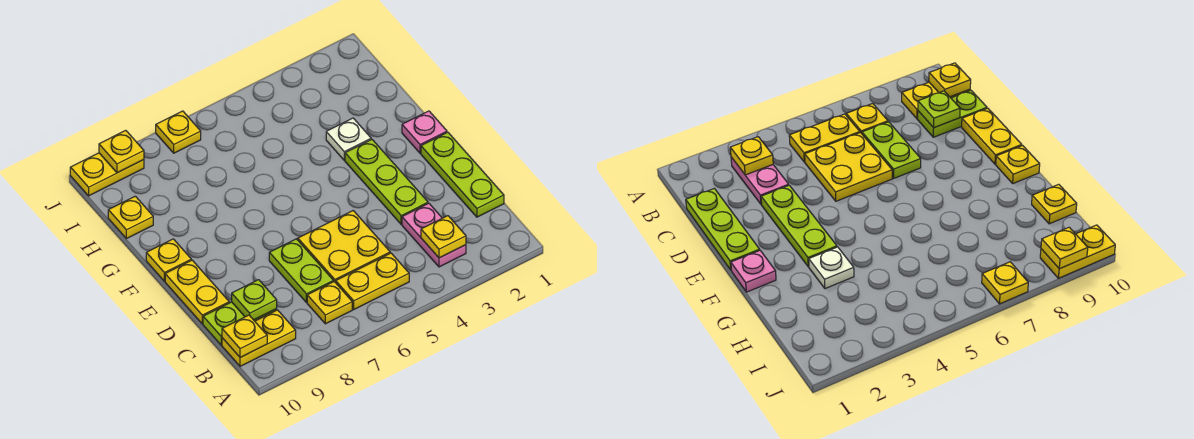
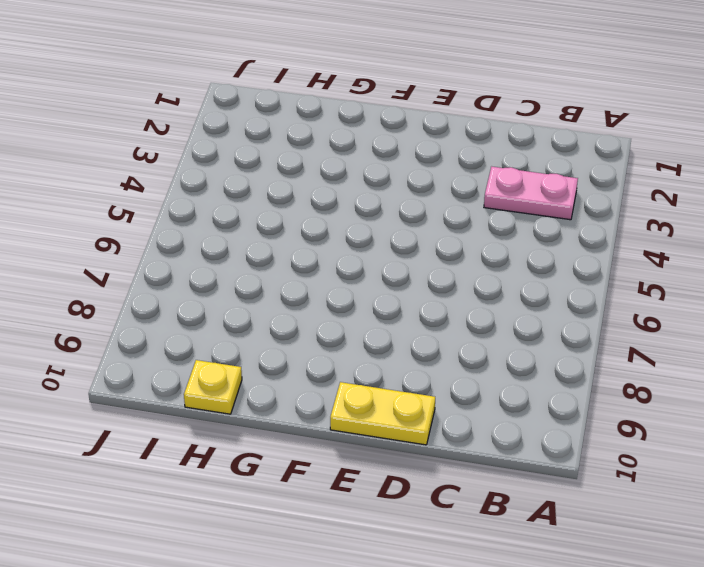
none -> yellow 1x2 plate [336,253,409,309]
none -> yellow 1x1 plate [307,282,352,324]
none -> yellow 1x2 plate [222,310,296,366]

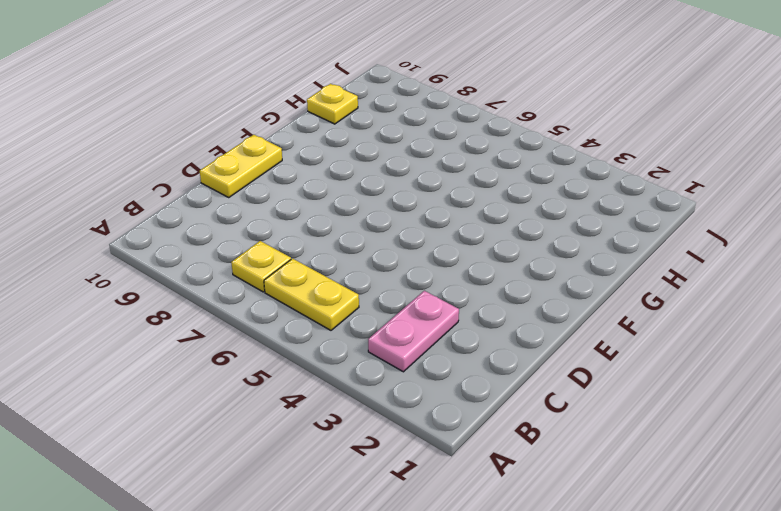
none -> yellow 1x2 plate [222,310,296,366]
none -> lime 1x3 plate [421,132,504,217]
none -> yellow 2x2 plate [298,211,390,283]

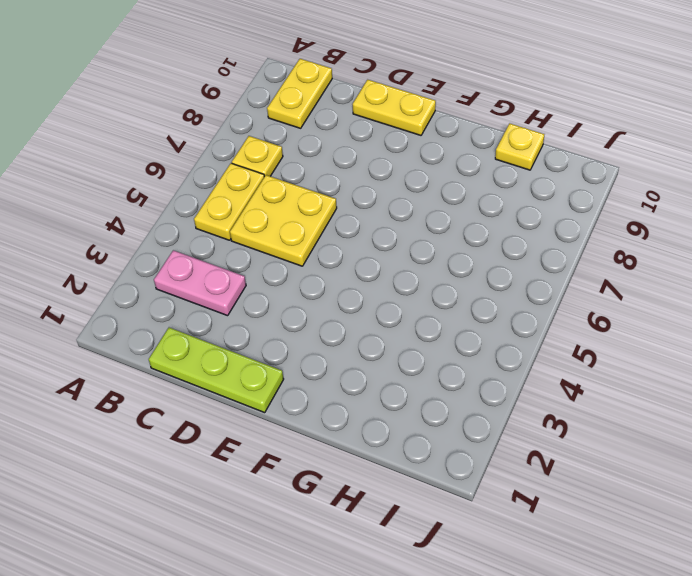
none -> lime 1x2 plate [269,239,333,302]
none -> lime 1x2 plate [203,302,277,345]
none -> lime 1x3 plate [345,139,428,224]

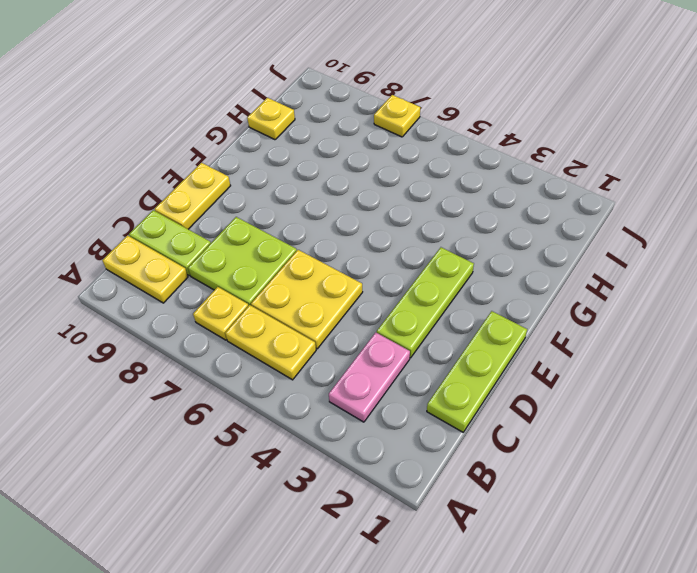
lime 2x2 plate [188,217,297,306] -> lime 1x2 plate [269,239,333,302]
none -> pink 1x1 plate [402,111,447,153]
none -> yellow 1x1 plate [146,239,191,281]
none -> white 1x1 plate [326,118,371,160]

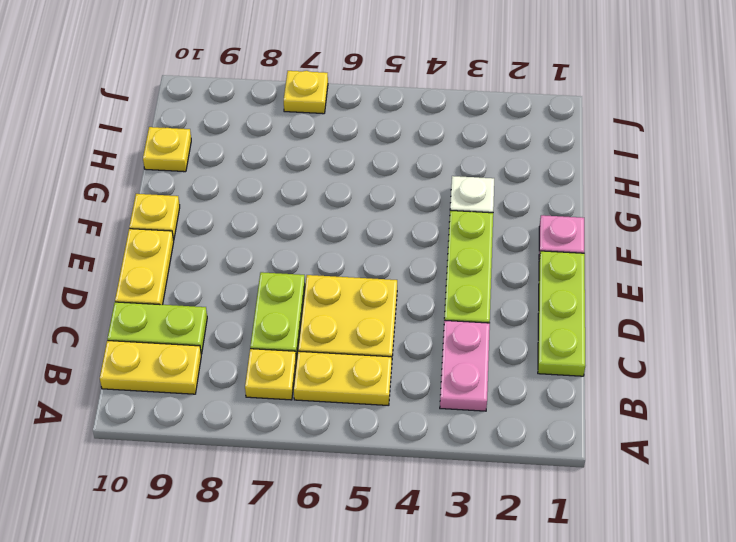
none -> yellow 1x2 plate [70,153,144,196]
none -> yellow 1x1 plate [421,216,466,258]
none -> yellow 1x1 plate [222,315,267,358]

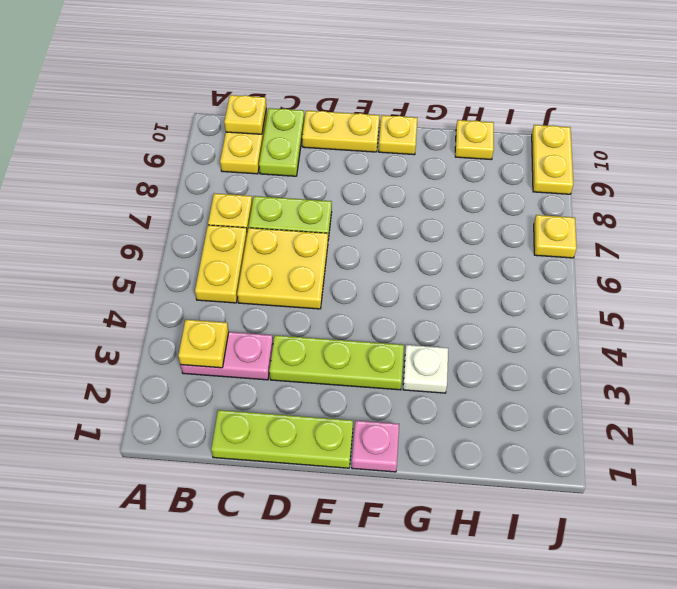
none -> lime 1x1 plate [232,280,277,320]
none -> yellow 1x1 plate [99,130,144,173]

